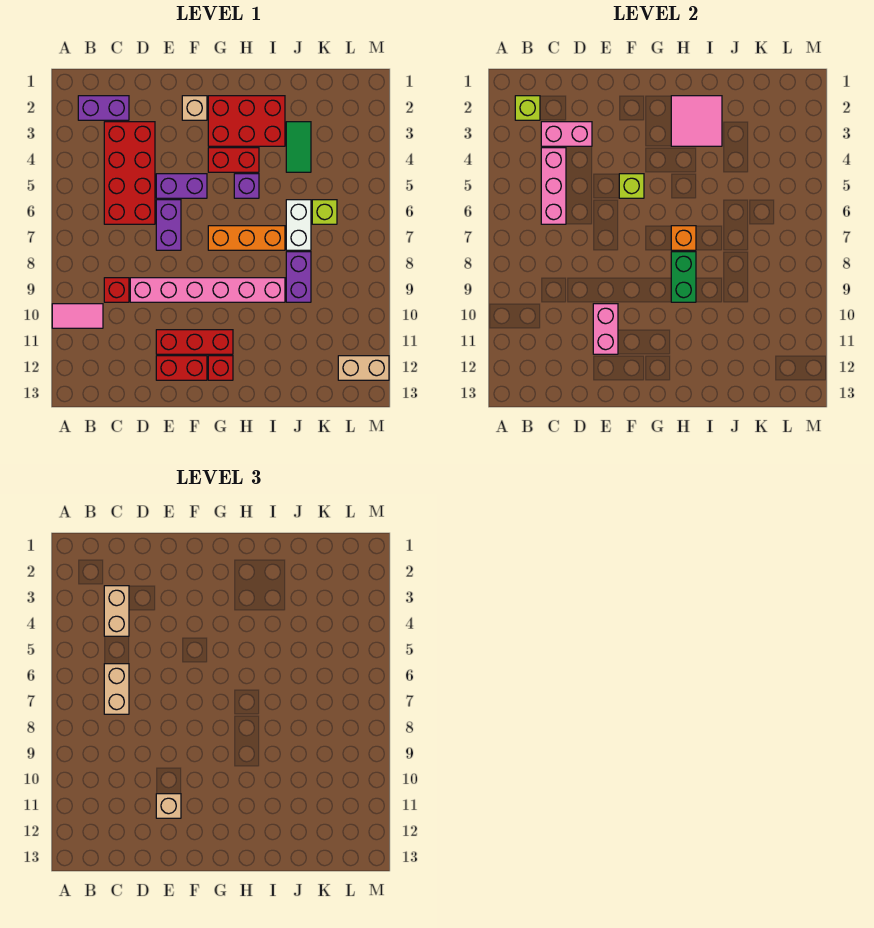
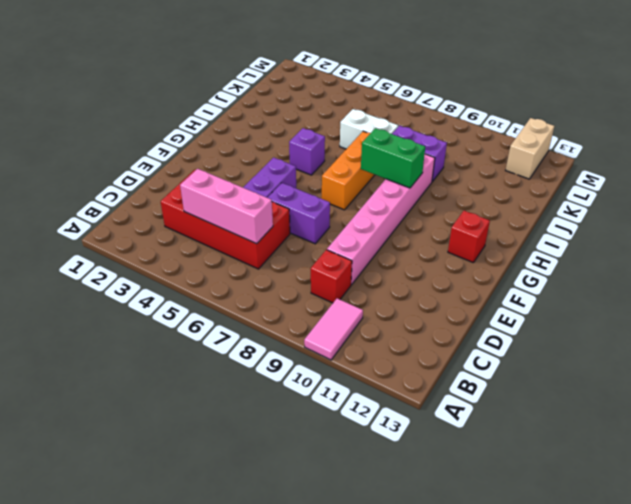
none -> purple 1x2 brick [78,96,129,120]
none -> red 1x3 brick [156,330,233,354]
none -> red 1x2 brick [156,356,207,380]
none -> tan 1x1 brick [182,96,207,120]

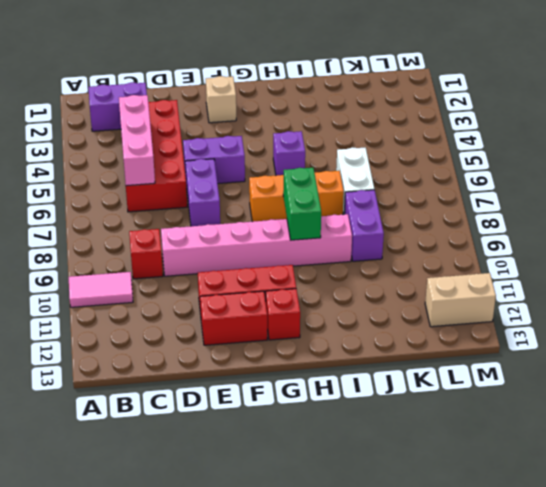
none -> red 2x3 brick [208,96,285,146]
none -> red 1x2 brick [208,148,259,172]
none -> green 1x2 tile [286,122,311,172]
none -> lime 1x1 brick [312,200,337,224]

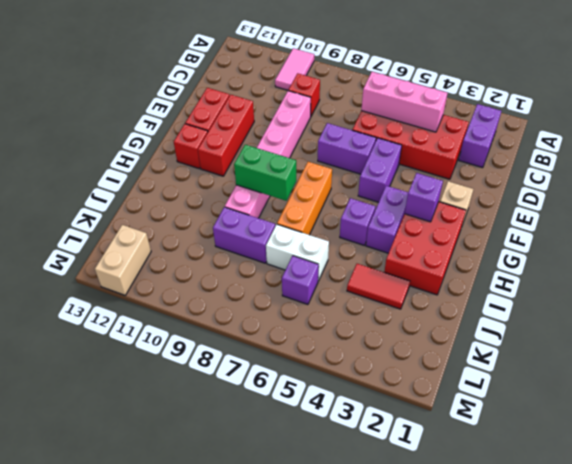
purple 1x1 brick [405,173,443,222] -> none
purple 1x2 brick [366,186,408,253] -> red 1x2 brick [208,148,259,172]
red 1x2 tile [347,264,410,309] -> green 1x2 tile [286,122,311,172]
purple 1x1 brick [282,256,319,305] -> lime 1x1 brick [312,200,337,224]
none -> lime 1x1 brick [515,96,540,120]
none -> pink 1x2 brick [541,122,592,146]
none -> pink 1x2 brick [593,304,618,354]
none -> lime 1x1 brick [619,174,644,198]

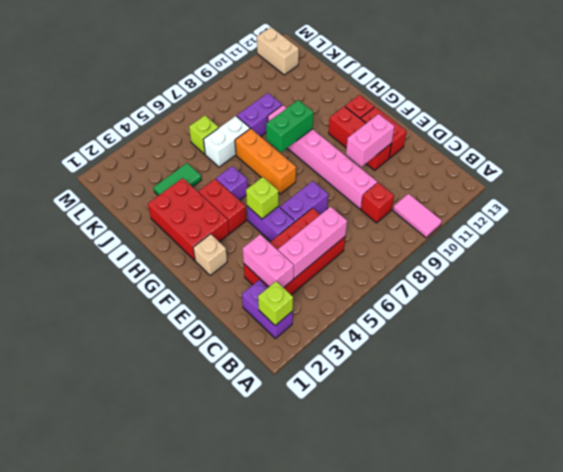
none -> pink 2x2 tile [671,96,722,146]
none -> orange 1x1 brick [671,226,696,250]
none -> tan 1x2 brick [104,586,129,636]
none -> tan 1x2 brick [104,664,129,714]

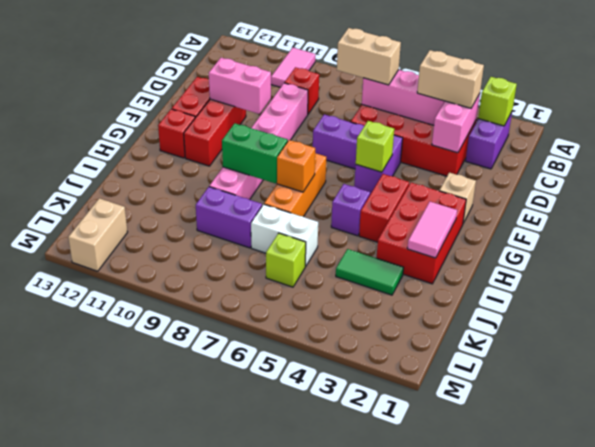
pink 1x2 tile [407,202,457,258] -> pink 2x2 tile [671,96,722,146]
none -> tan 1x1 brick [156,794,181,818]

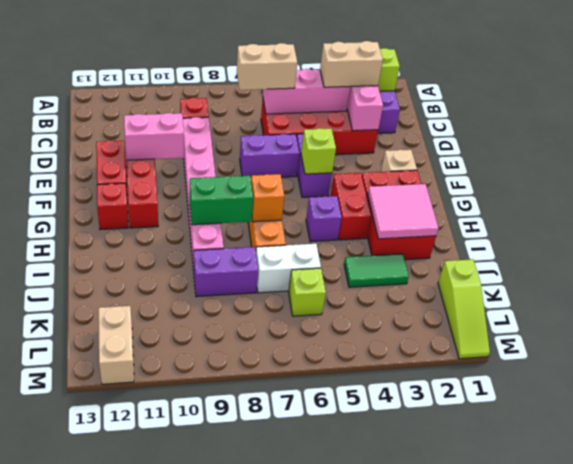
lime 1x3 slope [438,259,490,359] -> none
none -> pink 1x2 tile [52,304,103,328]
none -> tan 1x1 brick [156,794,181,818]

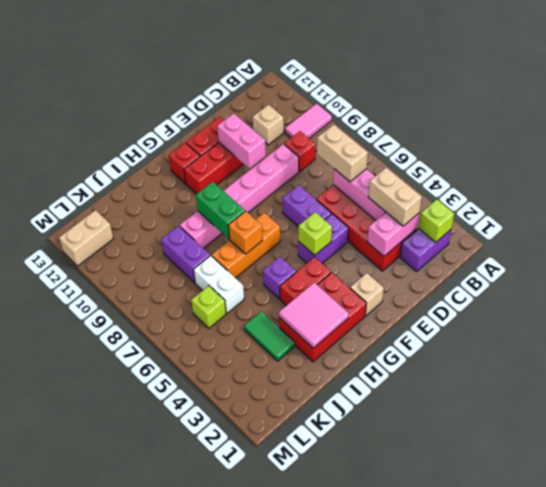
tan 1x1 brick [253,105,284,145] -> tan 1x1 brick moved to [156,794,181,818]

